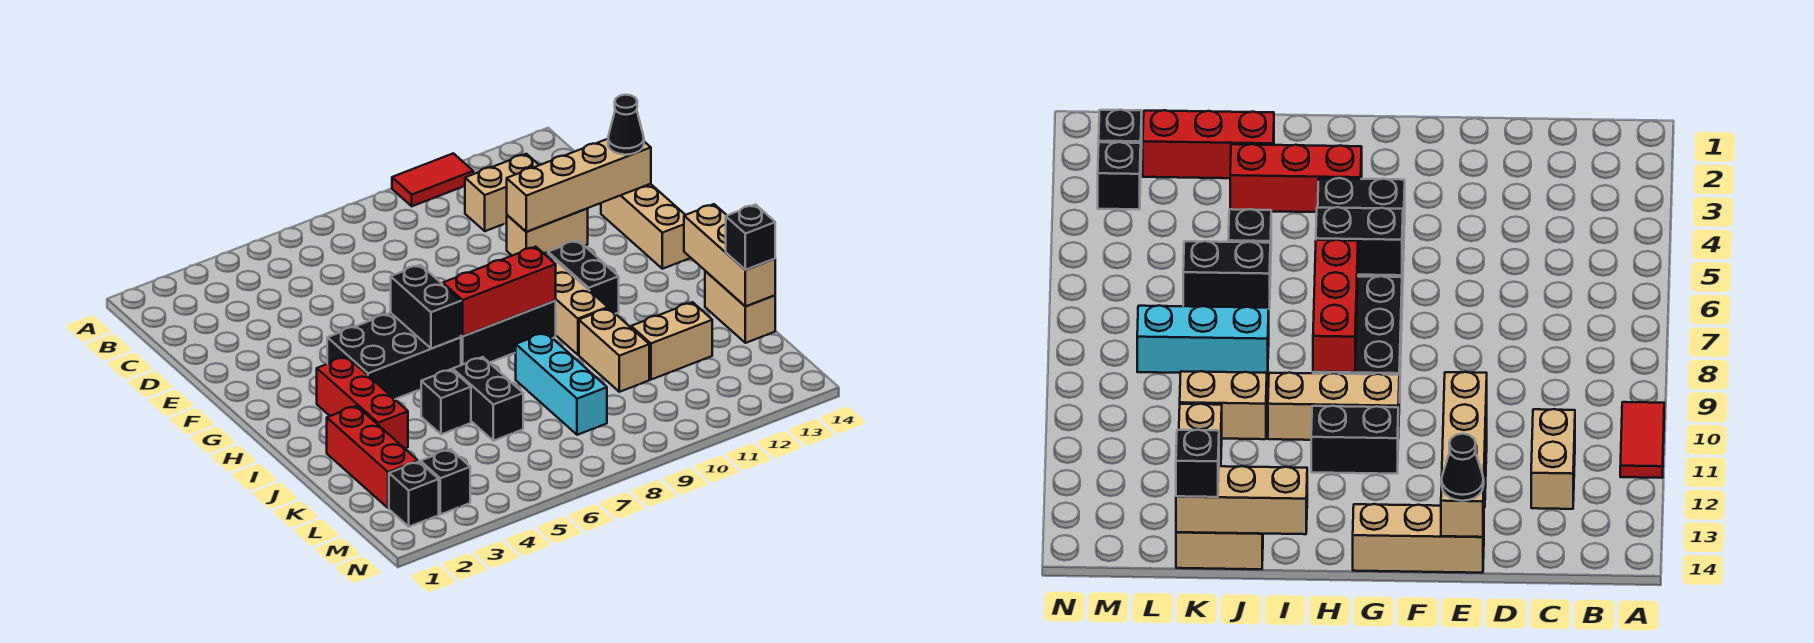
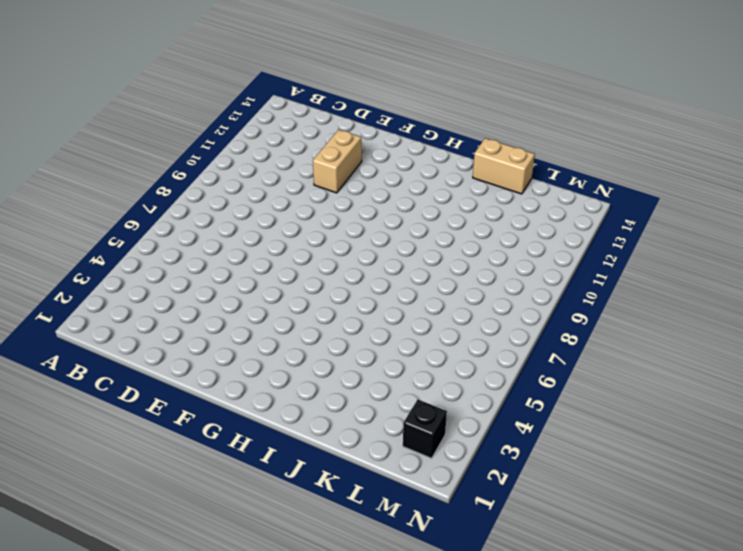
none -> red 1x2 tile [392,153,473,206]
none -> tan 1x2 brick [465,154,539,231]
none -> tan 1x3 brick [601,184,691,269]

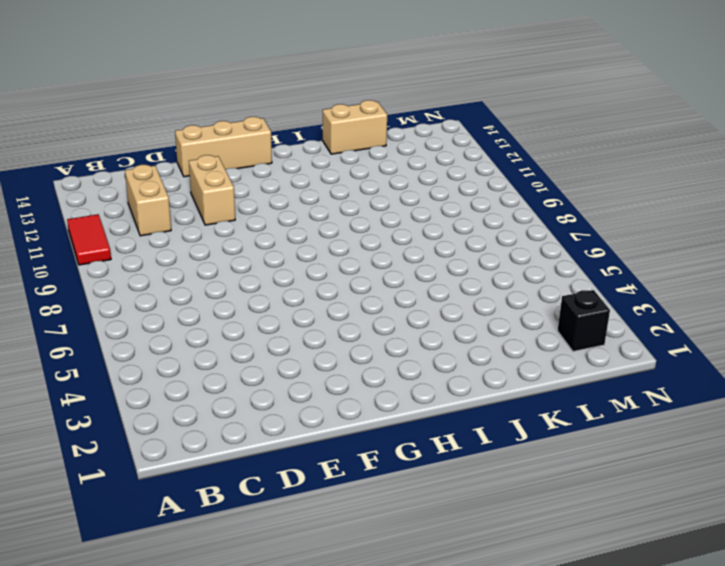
none -> black 2x3 brick [327,313,461,399]
none -> black 2x3 brick [461,301,556,365]
none -> tan 1x3 brick [544,252,608,355]

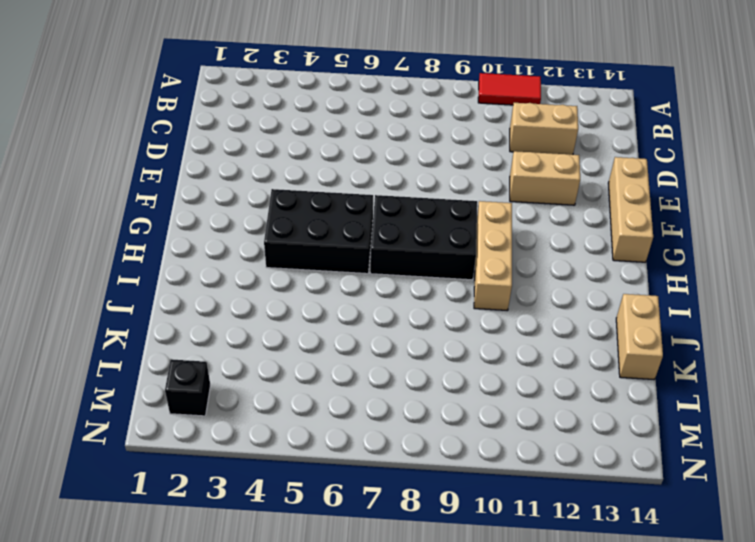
none -> black 1x2 brick [548,240,619,314]
none -> red 1x3 brick [317,357,408,448]
none -> red 1x3 brick [327,406,418,508]

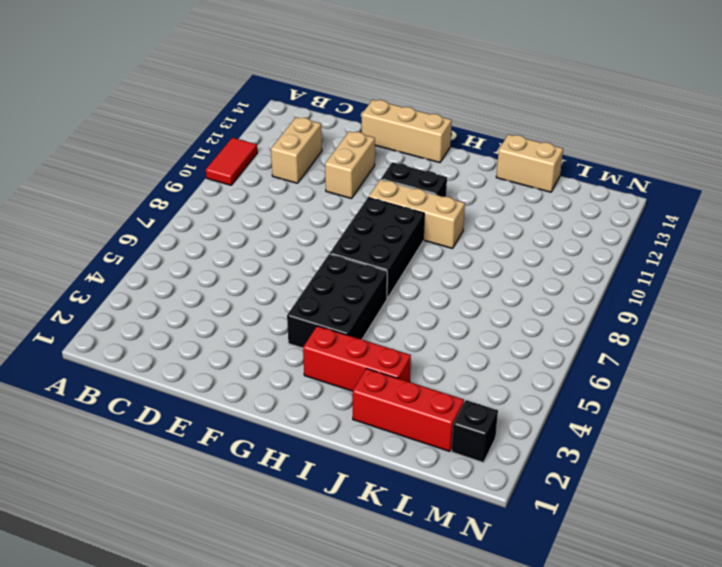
none -> black 1x1 brick [421,369,471,434]
none -> black 1x2 brick [453,357,523,441]
none -> cyan 1x3 brick [516,333,607,435]

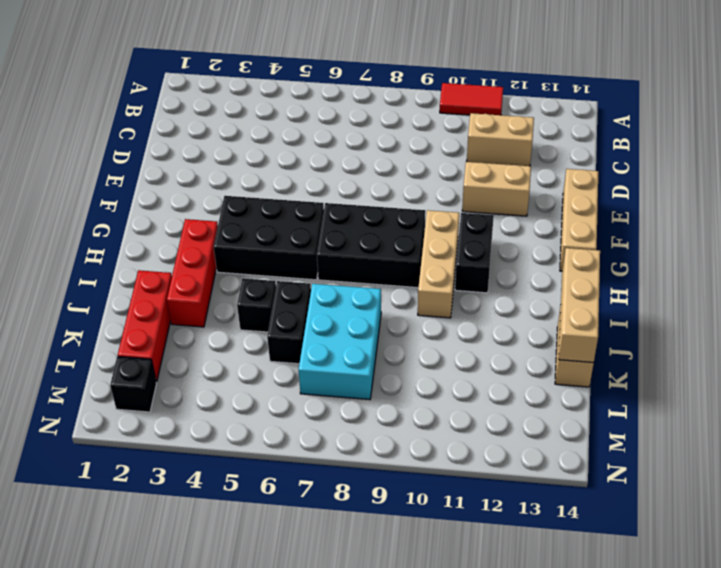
cyan 2x3 brick [299,284,381,400] -> cyan 1x3 brick [516,333,607,435]
none -> tan 1x2 brick [579,308,649,392]
none -> tan 1x2 brick [631,302,712,380]
none -> black 1x1 brick [421,449,470,514]

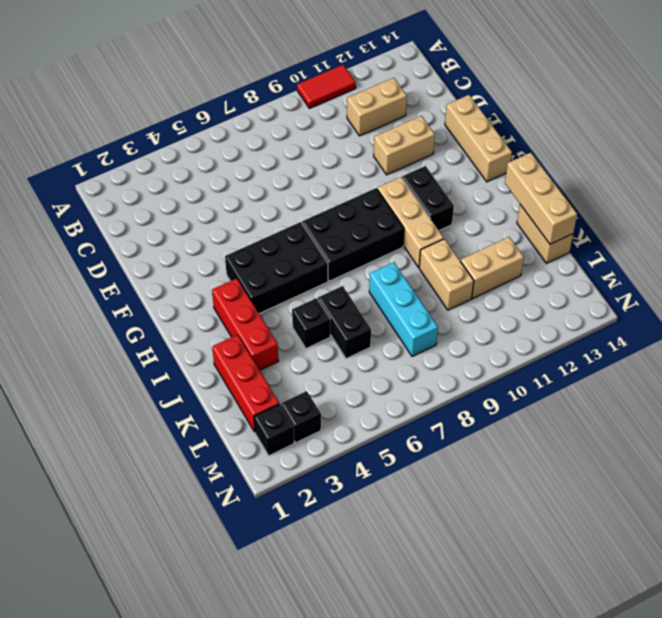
none -> tan 1x4 brick [507,139,651,232]
none -> black 1x2 brick [391,265,461,349]
none -> red 1x3 brick [443,247,556,336]

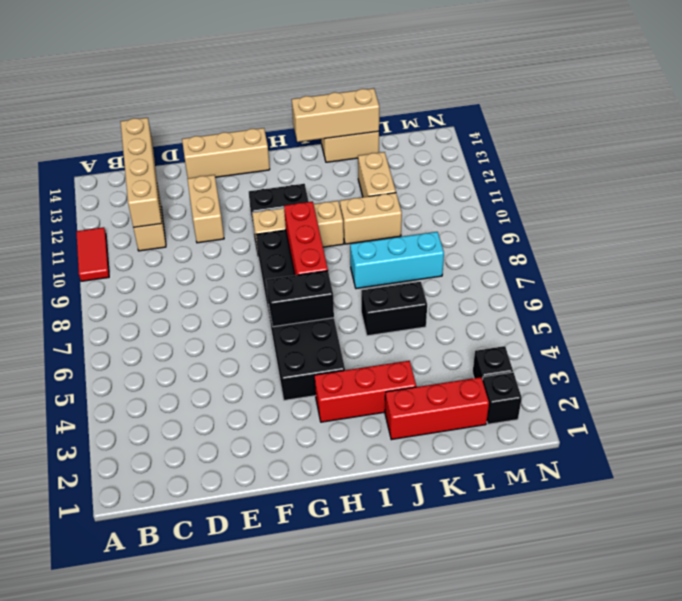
tan 1x4 brick [120,118,162,227] -> tan 1x4 brick moved to [507,139,651,232]
none -> black 1x1 brick [421,369,471,434]
none -> black 1x1 cone [608,95,644,155]
none -> black 1x1 brick [726,205,775,270]

